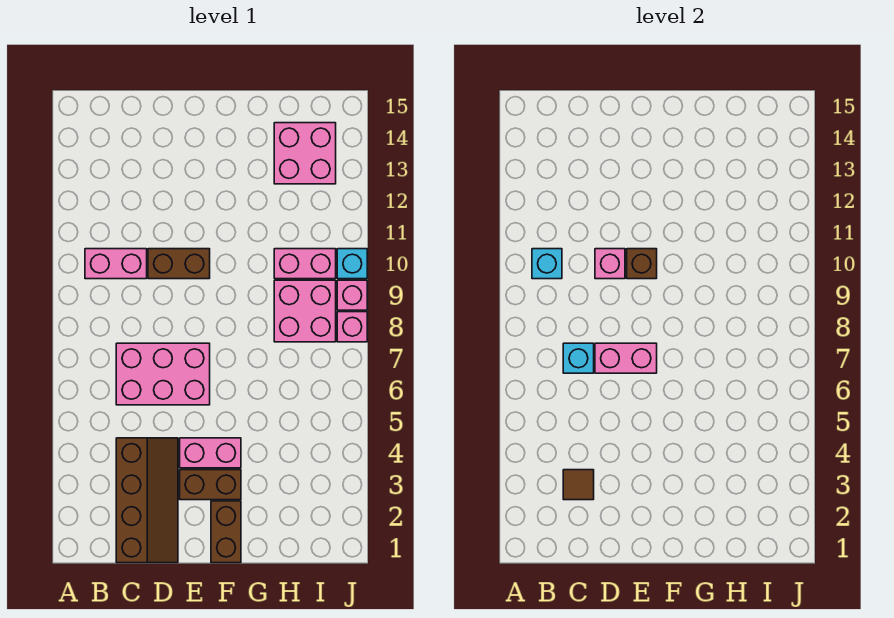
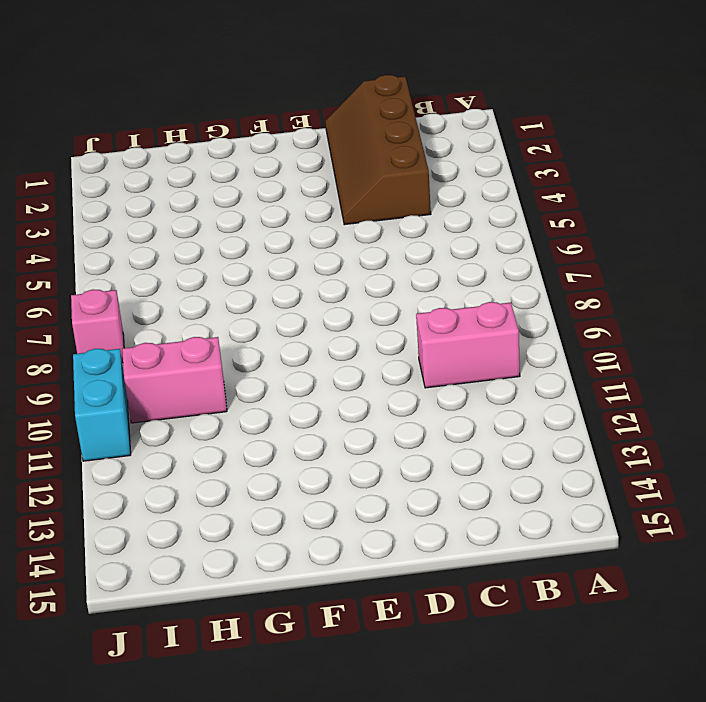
cyan 1x2 brick [73,349,131,461] -> cyan 1x1 brick [337,249,367,279]
none -> pink 2x3 brick [116,343,210,405]
none -> brown 1x2 brick [148,249,210,279]
none -> brown 1x2 brick [180,470,241,500]

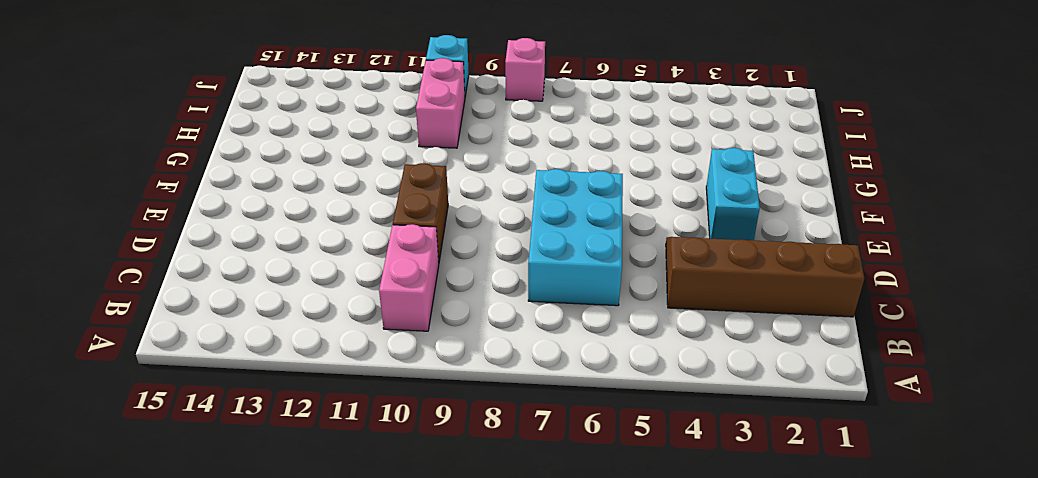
cyan 2x3 brick [528,169,623,306] -> pink 2x3 brick [116,343,210,405]
cyan 1x2 brick [706,148,760,241] -> brown 1x2 brick [180,470,241,500]
none -> pink 1x2 brick [180,438,241,468]
none -> brown 1x2 brick [211,501,241,563]
none -> pink 2x2 brick [274,280,336,342]

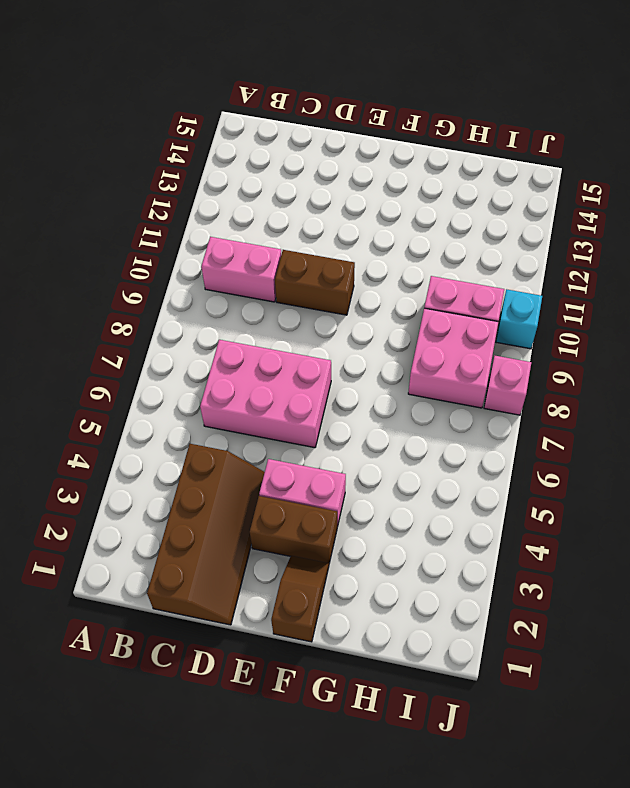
brown 1x2 slope [271,556,329,642] -> brown 1x2 brick [211,501,241,563]
none -> pink 2x2 brick [274,123,336,184]
none -> pink 1x1 brick [337,280,367,310]
none -> cyan 1x1 brick [532,249,562,279]

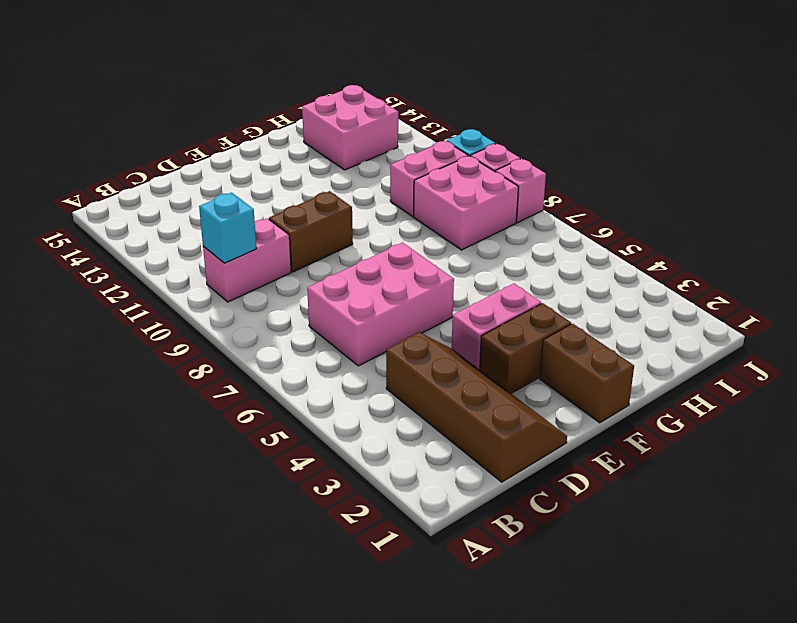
none -> brown 1x1 tile [563,470,594,500]
none -> cyan 1x1 brick [563,343,594,373]
none -> pink 1x2 brick [595,343,657,373]

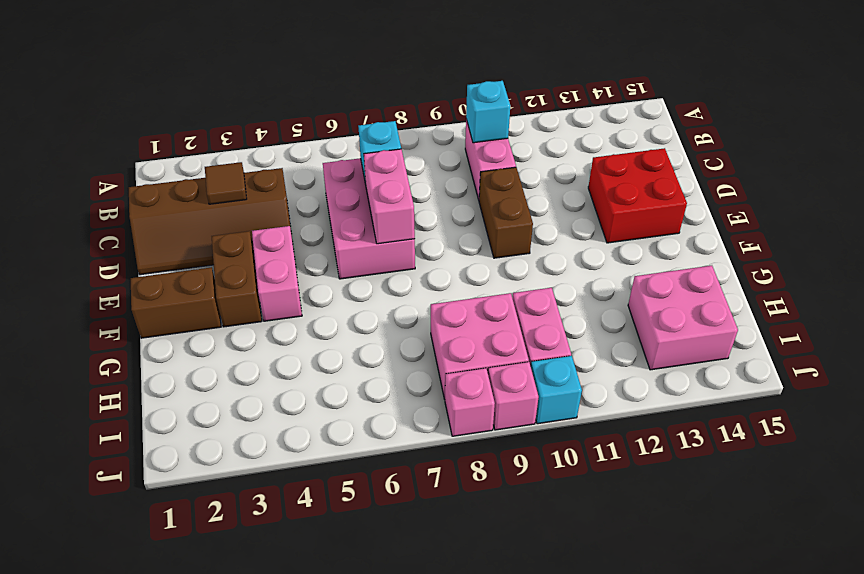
red 2x2 brick [588,148,687,243] -> none
none -> pink 1x1 brick [595,249,625,279]
none -> brown 1x1 brick [627,249,657,279]

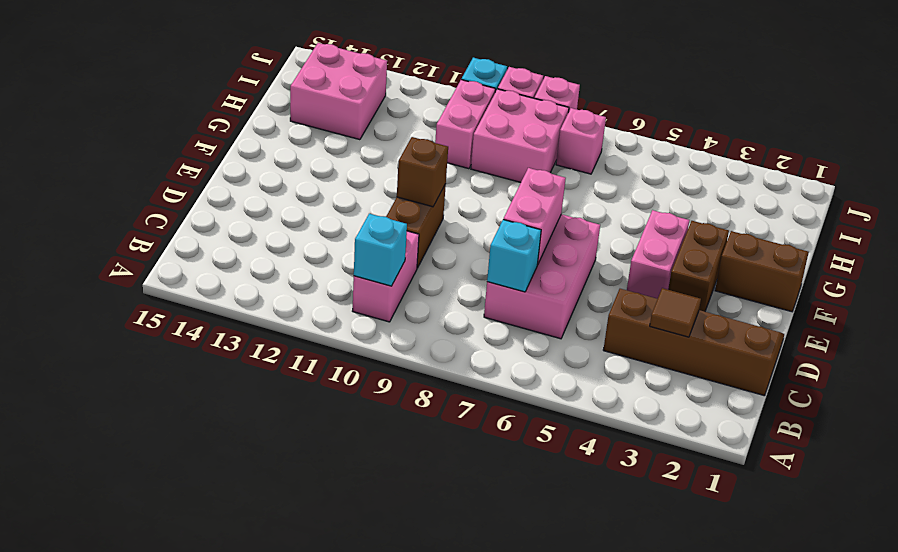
pink 1x1 brick [556,108,606,174] -> pink 1x1 brick moved to [595,249,625,279]

